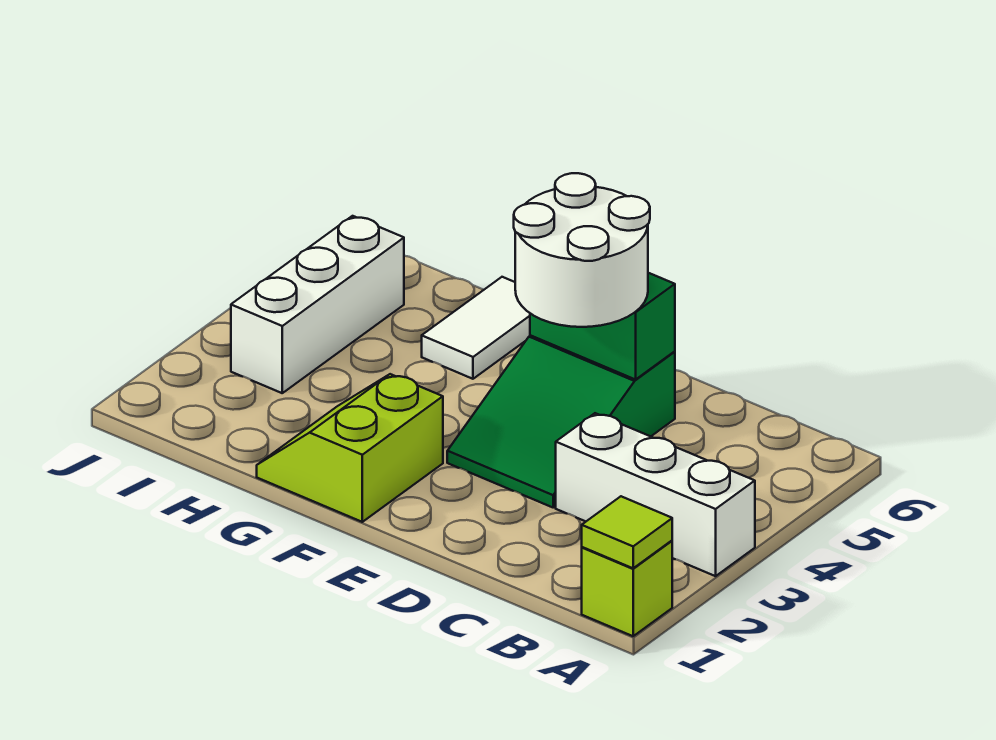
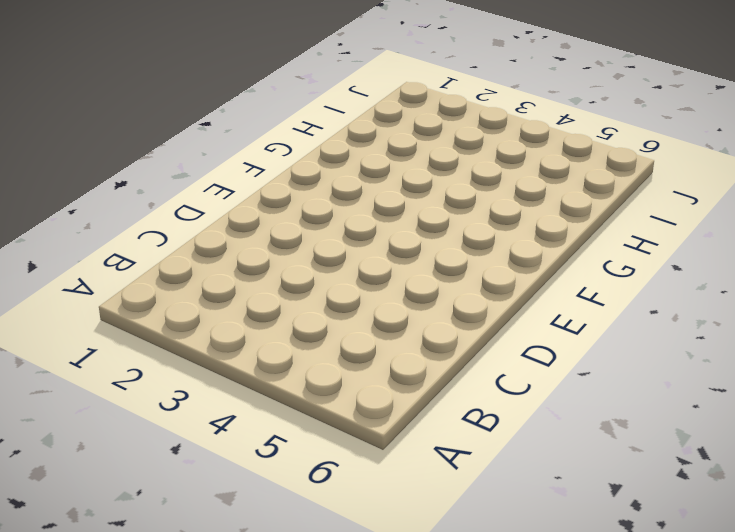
none -> lime 1x1 brick [582,541,672,636]
none -> white 1x3 brick [556,413,755,576]

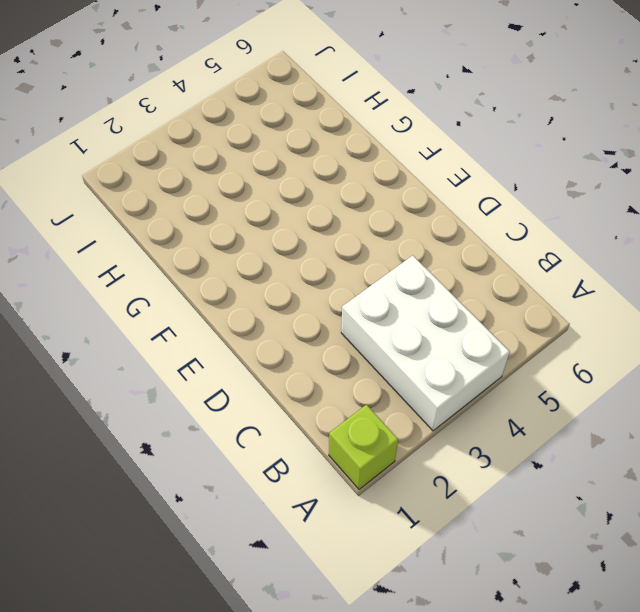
white 2x3 brick [341,255,510,431] -> white 1x3 brick [556,413,755,576]
none -> green 2x3 slope [447,335,675,507]
none -> lime 2x2 slope [257,374,443,522]

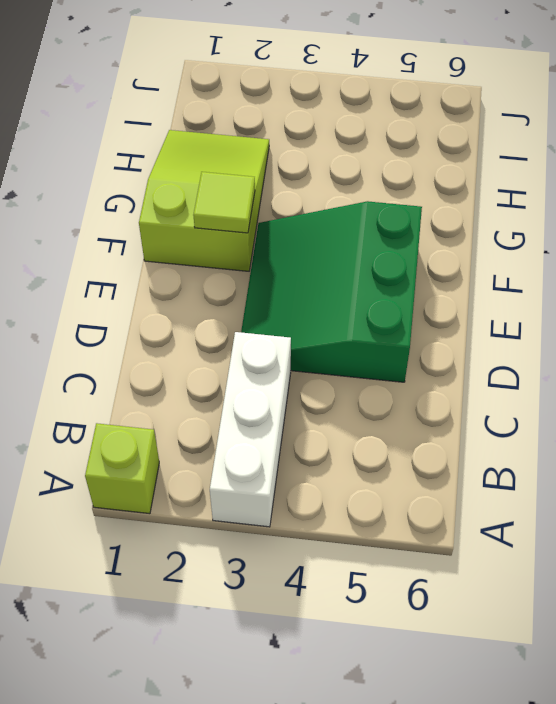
green 3x3 slope [241,201,422,382] -> green 2x3 slope [447,335,675,507]
lime 2x3 slope [139,130,269,271] -> lime 2x2 slope [257,374,443,522]
lime 1x1 tile [193,172,255,233] -> lime 1x1 tile moved to [582,496,672,568]
none -> white 1x2 tile [422,277,530,379]
none -> white 1x3 brick [231,216,404,393]

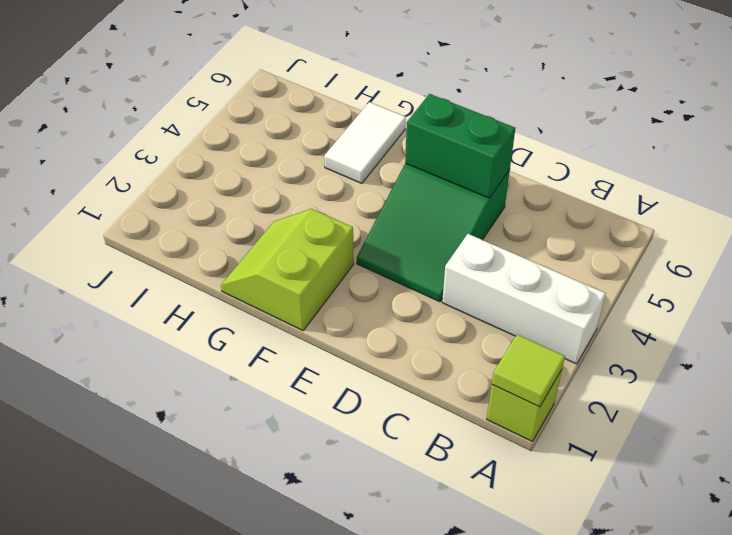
none -> white 1x3 brick [231,216,404,393]
none -> white 2x2 round brick [514,173,650,327]

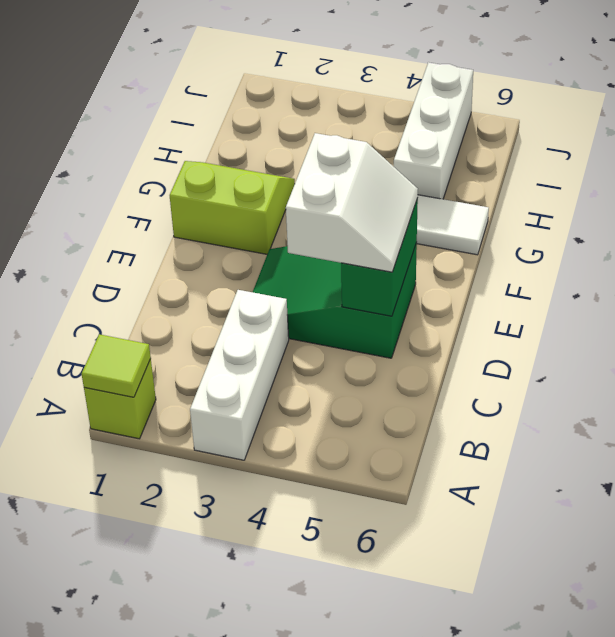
white 2x2 slope [286,133,418,272] -> white 2x2 round brick [514,173,650,327]
white 1x3 brick [394,62,473,199] -> white 1x3 brick turned to [231,216,404,393]

